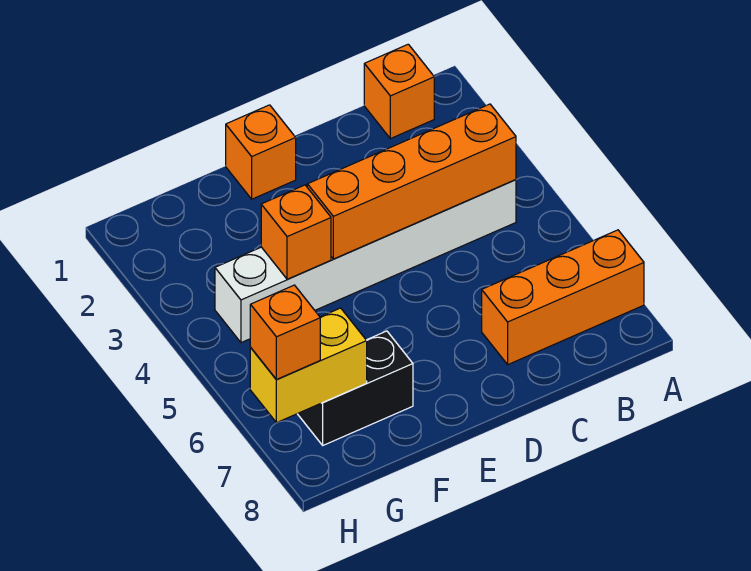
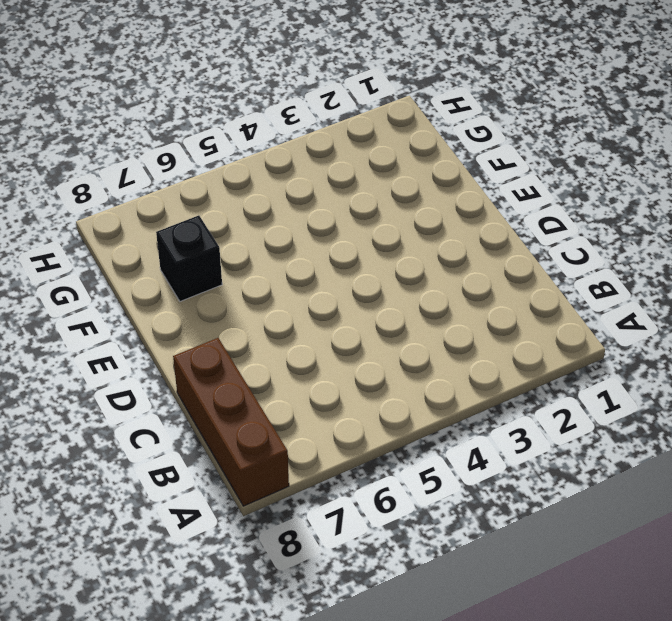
brown 1x3 brick [173,338,289,506] -> none
black 1x1 brick [156,215,222,301] -> black 1x2 brick [298,331,413,445]
none -> orange 1x3 brick [482,230,644,364]
none -> orange 1x1 brick [364,44,434,139]

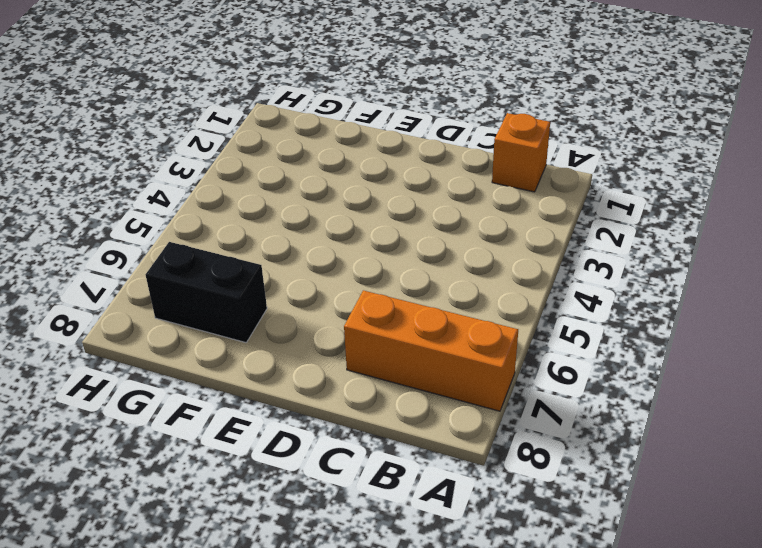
none -> white 1x6 brick [215,180,516,343]
none -> orange 1x1 brick [226,105,296,199]

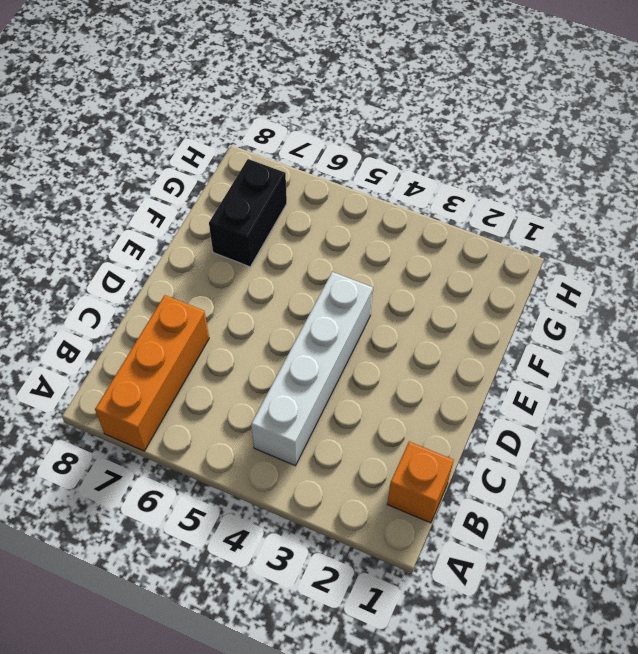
white 1x4 brick [251,272,373,466] -> white 1x6 brick [215,180,516,343]
none -> orange 1x1 brick [226,105,296,199]
none -> orange 1x4 brick [307,104,516,259]

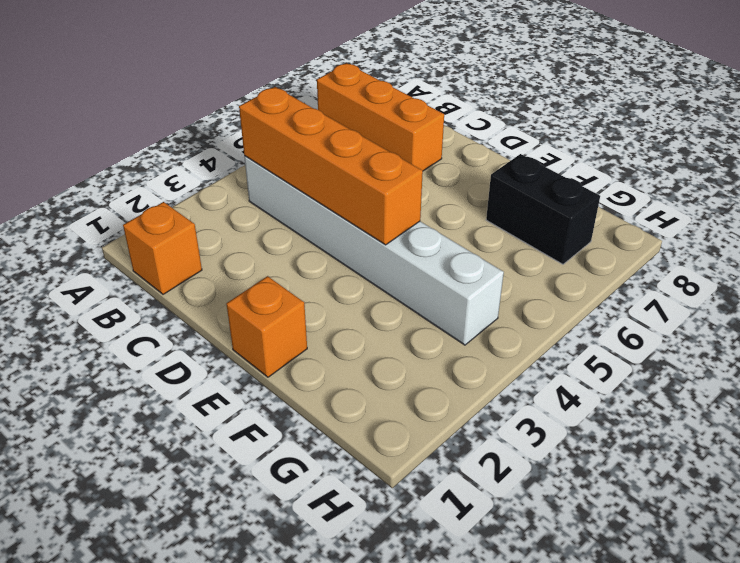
none -> orange 1x1 brick [261,185,331,279]
none -> yellow 1x2 brick [250,308,367,423]

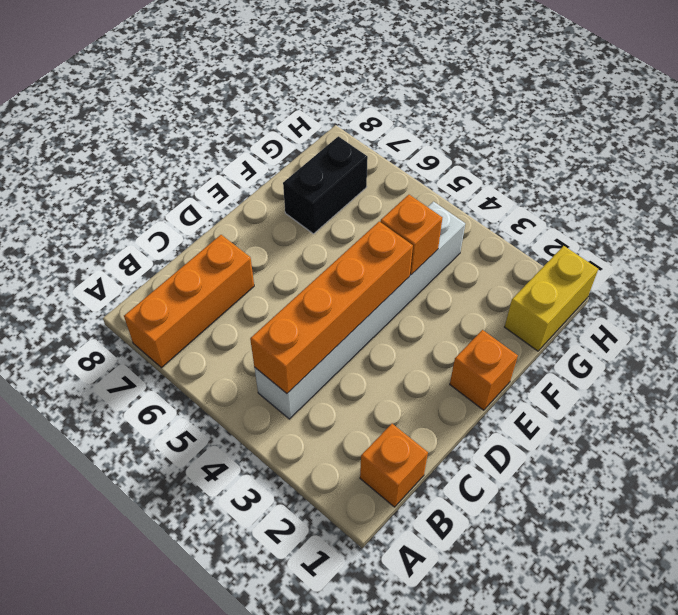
yellow 1x2 brick [505,246,598,351] -> yellow 1x2 brick moved to [250,308,367,423]
none -> orange 1x1 brick [250,285,320,379]

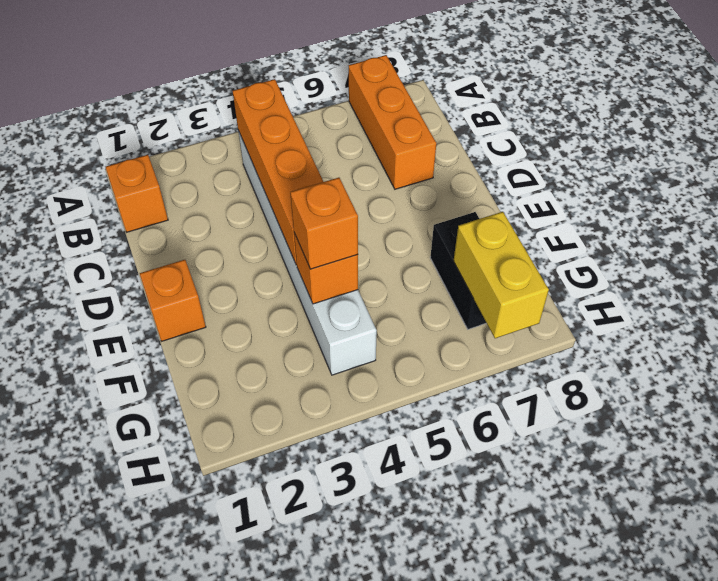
orange 1x1 brick [290,178,358,269] -> orange 1x1 brick moved to [250,285,320,379]

